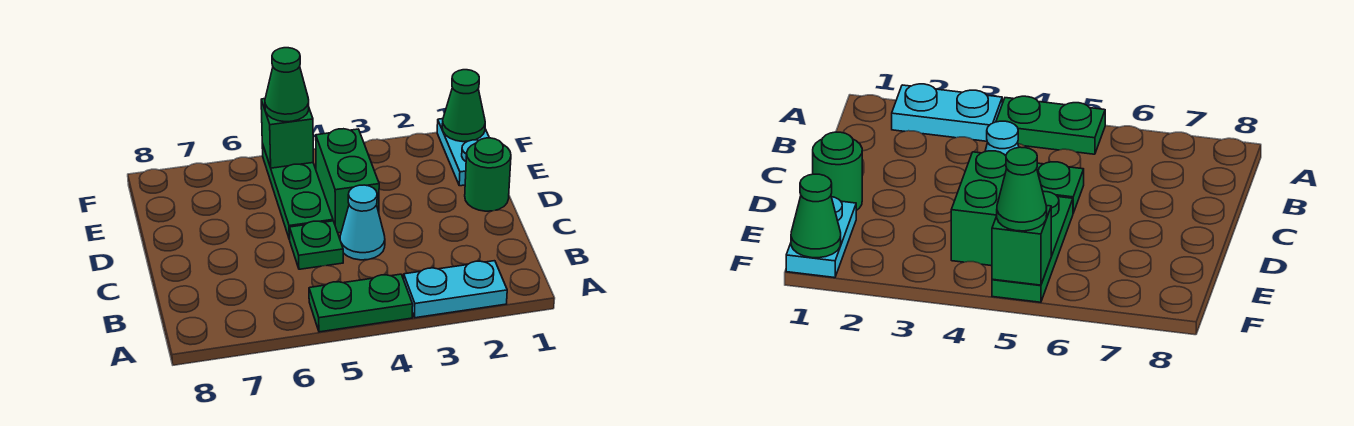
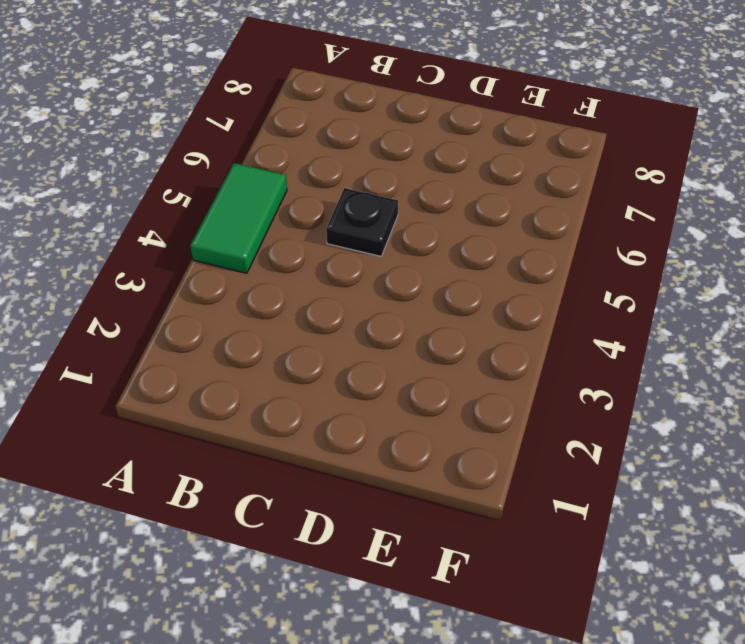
green 1x2 tile [190,163,287,273] -> green 1x2 plate [309,274,413,332]
black 1x1 plate [326,188,398,256] -> green 1x1 plate [289,221,343,269]
none -> cyan 1x2 plate [404,261,507,318]
none -> cyan 1x1 cone [340,185,385,260]

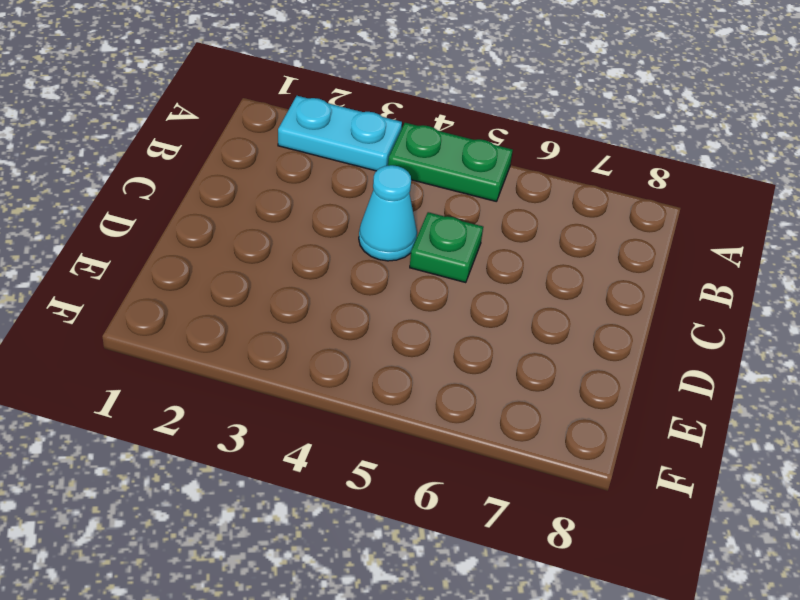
none -> green 1x1 round brick [465,138,511,211]
none -> green 1x2 brick [316,129,379,233]

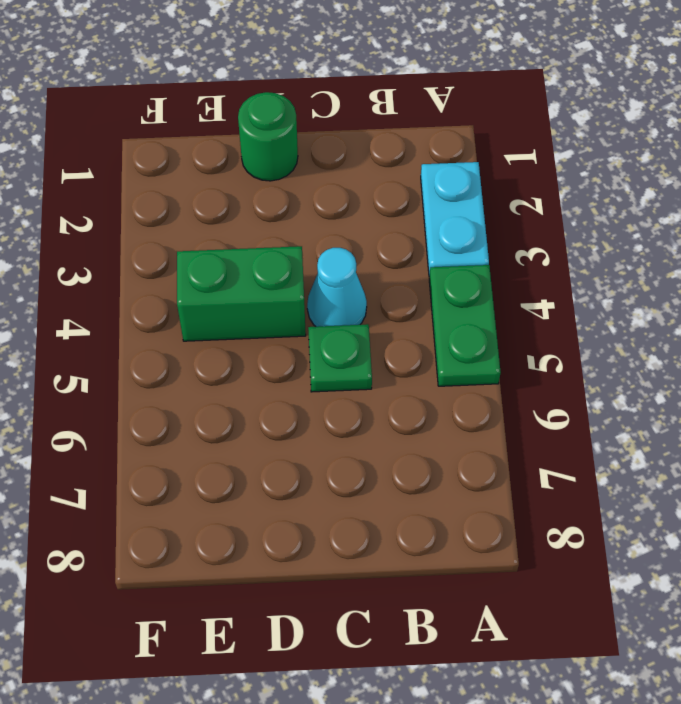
none -> green 1x3 plate [262,144,333,239]
none -> cyan 1x2 plate [437,119,489,186]

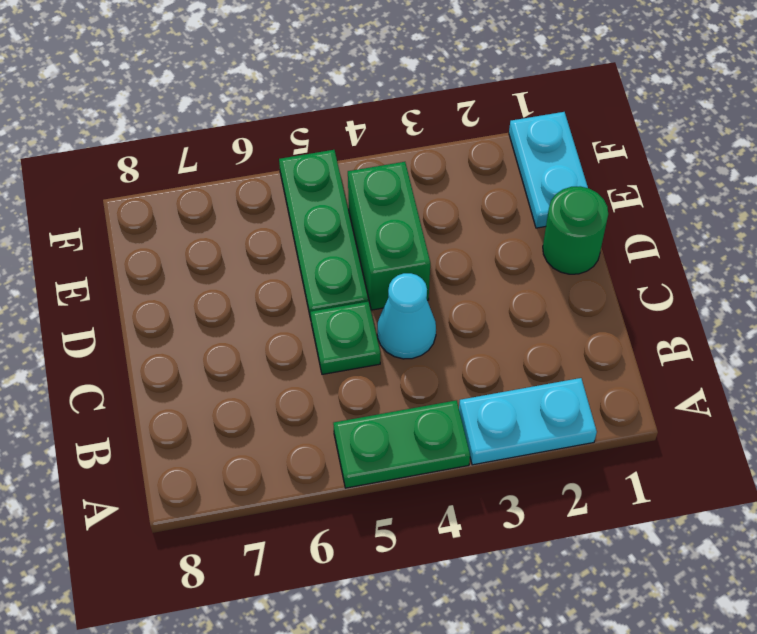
none -> green 1x1 cone [442,70,485,142]
none -> green 1x1 brick [261,99,313,168]

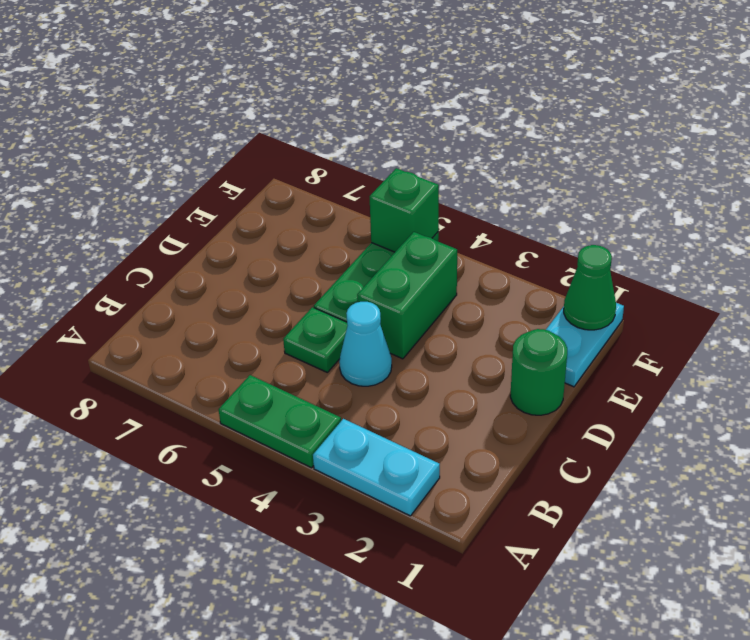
none -> green 1x1 cone [265,48,309,122]

